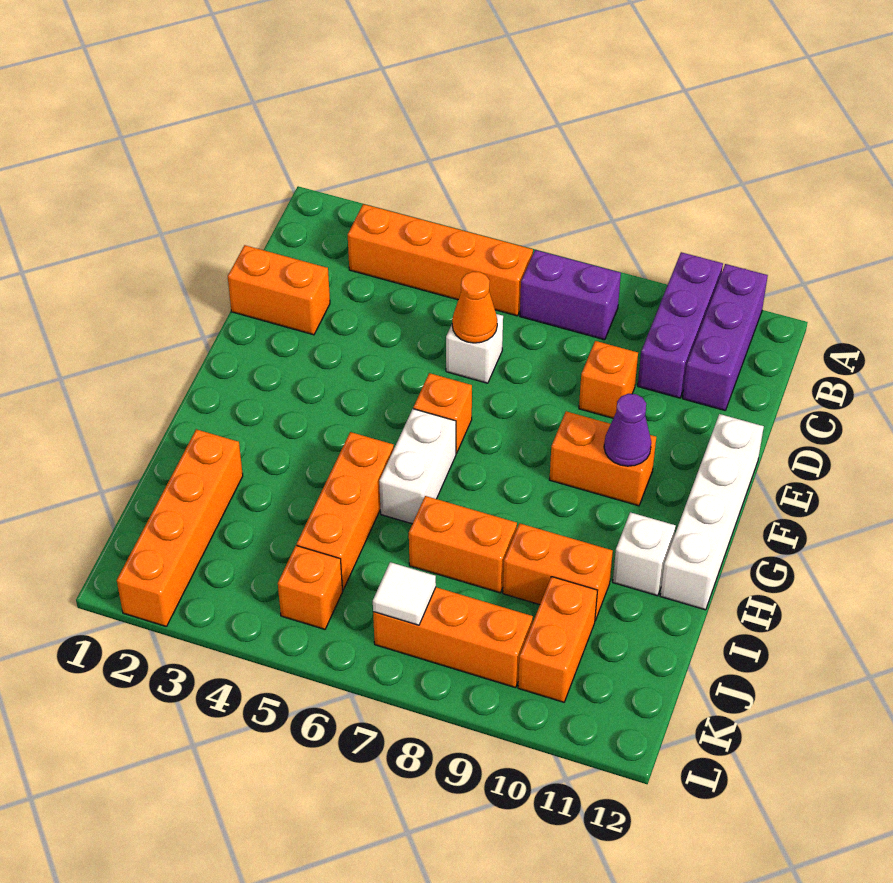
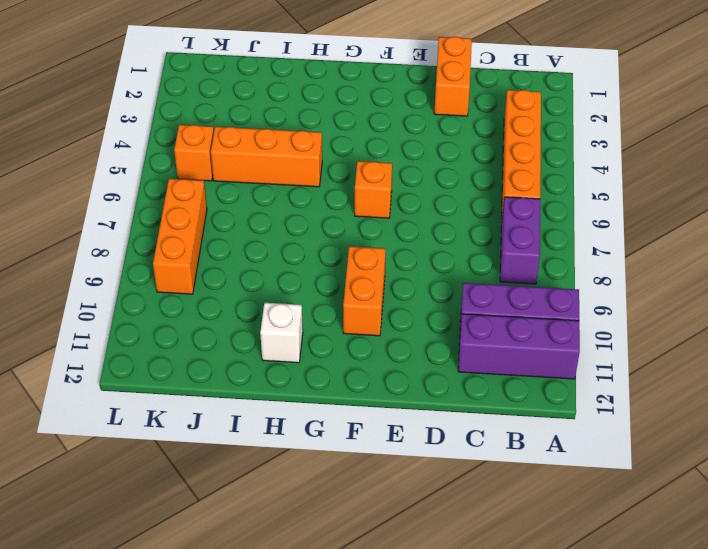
none -> white 1x1 brick [446,314,503,383]
none -> orange 1x1 brick [579,341,638,418]
none -> white 1x4 brick [660,414,764,610]

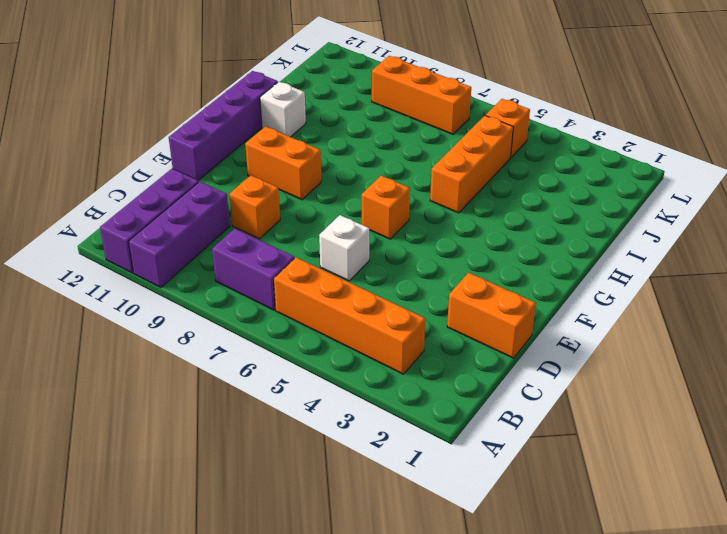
purple 1x4 brick [169,71,278,180] -> white 1x4 brick [660,414,764,610]
none -> white 1x2 brick [379,409,456,524]
none -> orange 1x4 brick [117,429,243,627]
none -> orange 1x2 brick [409,496,517,593]

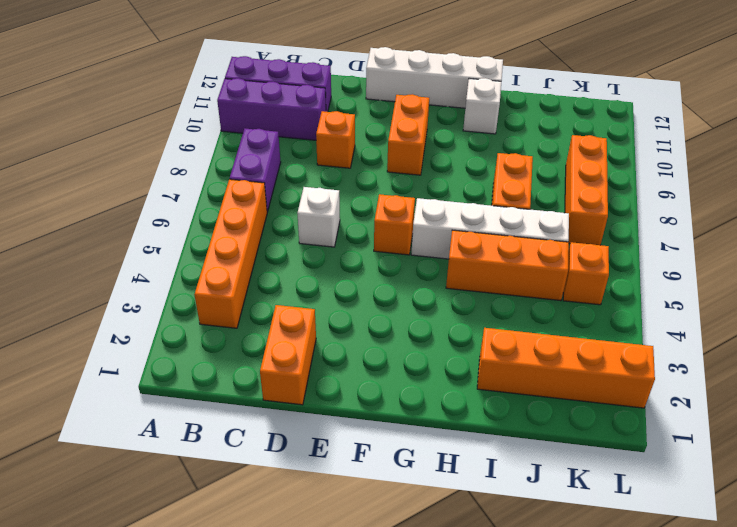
white 1x4 brick [411,198,569,259] -> white 1x2 brick [379,409,456,524]
none -> orange 1x2 brick [503,523,613,621]
none -> orange 1x2 brick [518,577,598,702]
none -> orange 1x1 cone [452,272,497,343]

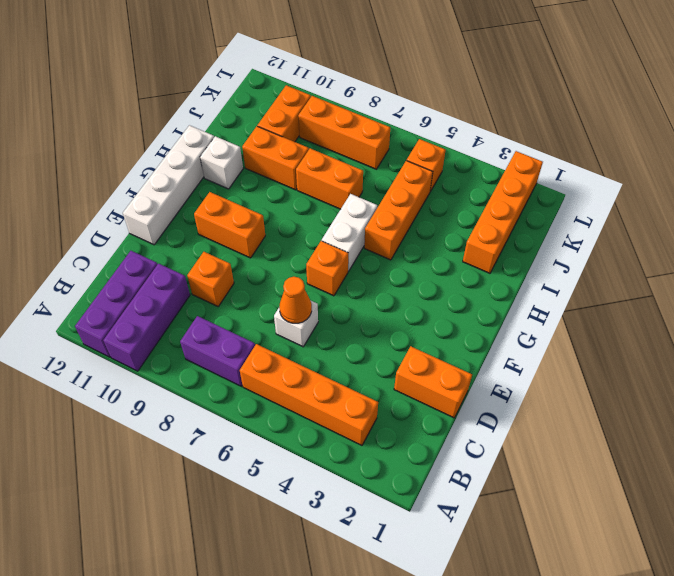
none -> purple 1x1 cone [604,394,651,466]
none -> white 1x1 tile [373,562,436,625]

